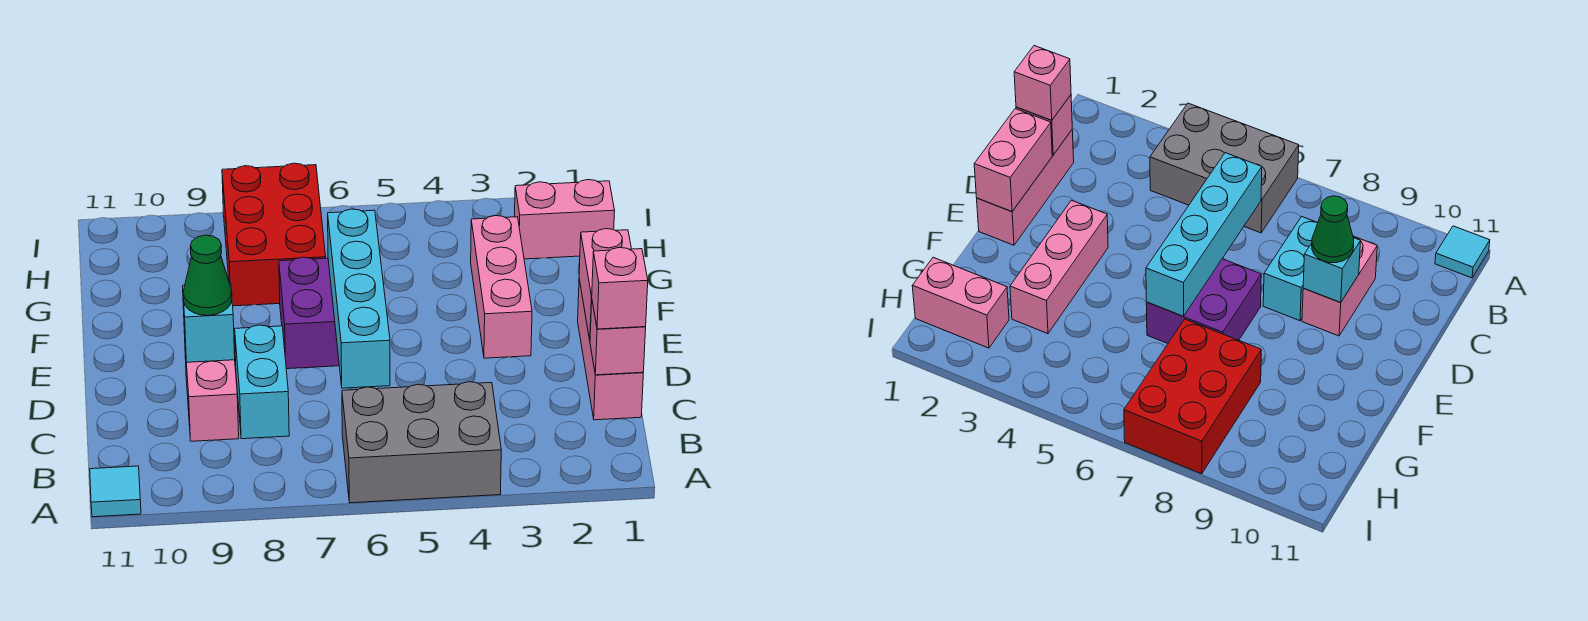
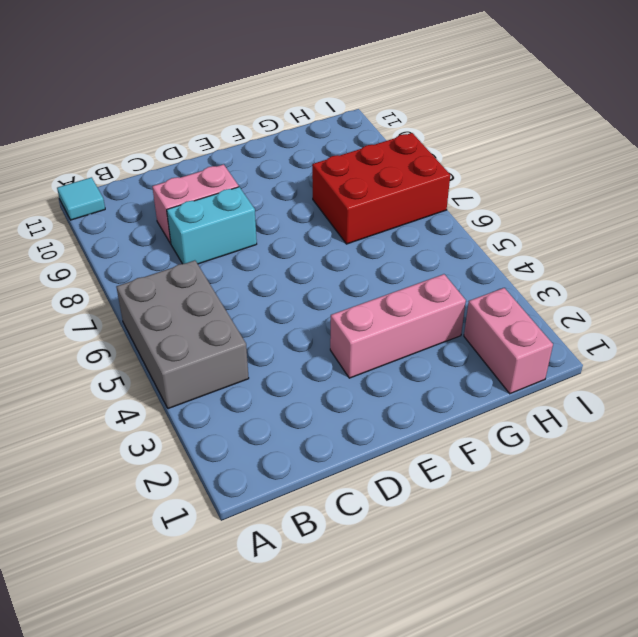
none -> pink 1x3 brick [578,280,643,420]
none -> purple 2x2 brick [279,257,339,369]
none -> pink 1x1 brick [590,302,646,375]

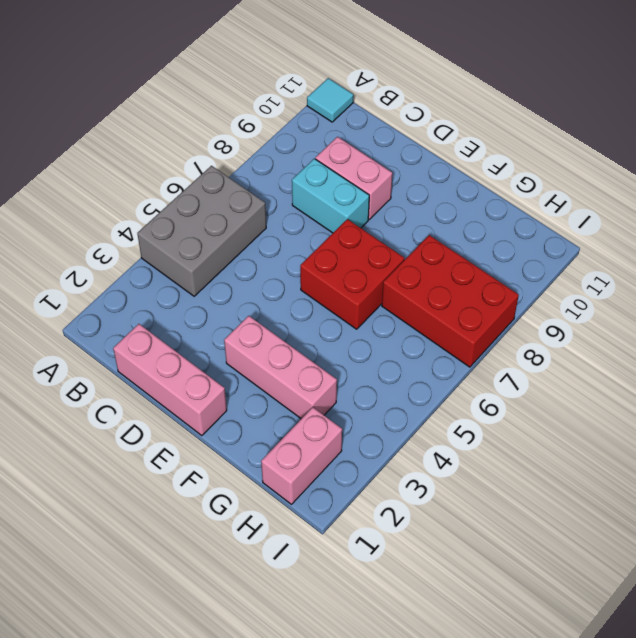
red 2x2 brick [300,219,404,329] -> purple 2x2 brick [279,257,339,369]
none -> pink 1x1 brick [590,302,646,375]
none -> cyan 1x4 brick [328,209,390,388]
none -> pink 1x2 brick [579,229,631,340]

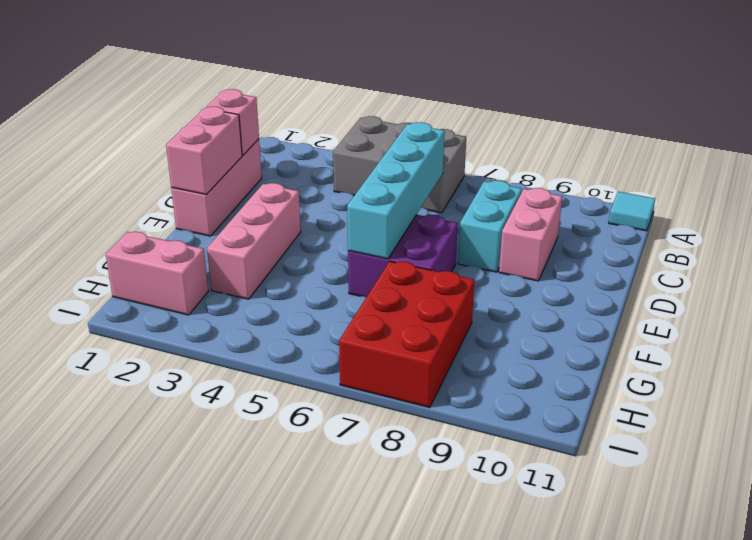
none -> cyan 1x1 brick [183,283,235,362]
none -> pink 1x1 brick [592,247,648,329]
none -> green 1x1 cone [183,235,232,315]

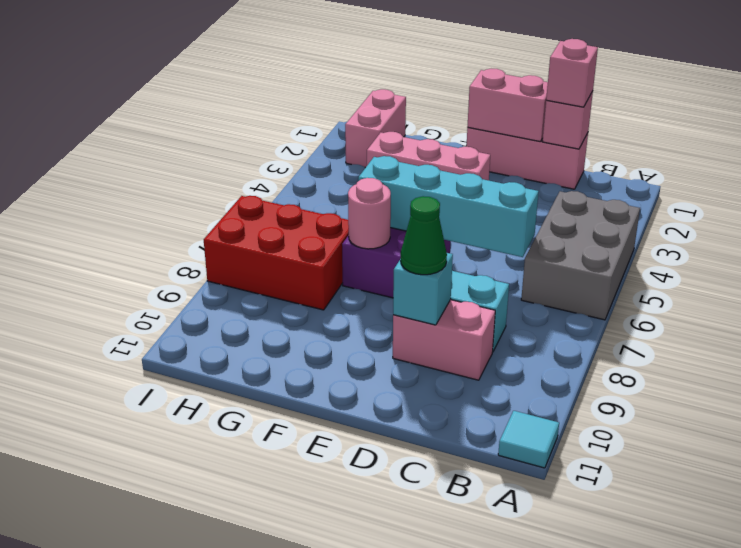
pink 1x1 round brick [348,178,391,249] -> none

